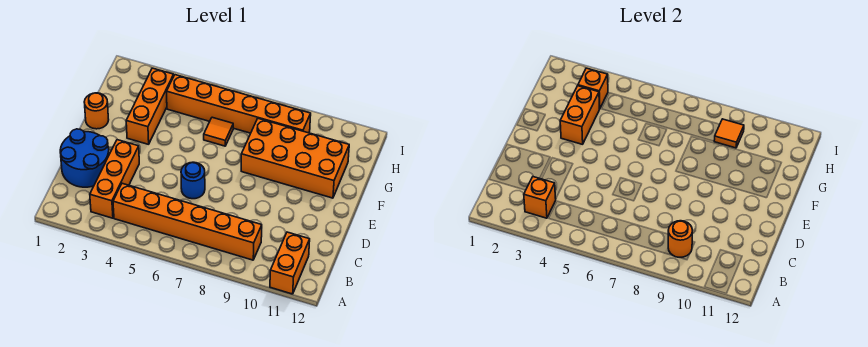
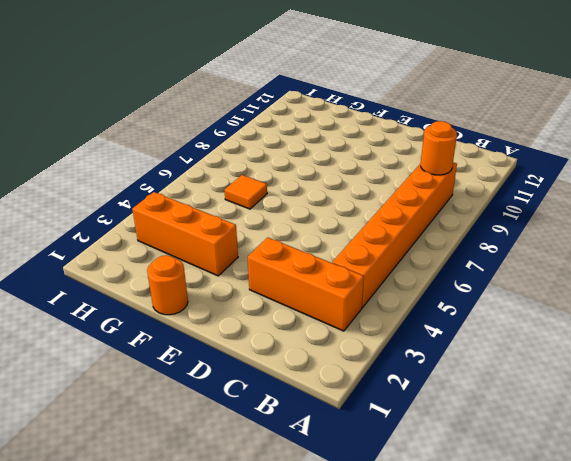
none -> orange 1x2 brick [270,232,310,294]
none -> blue 2x2 round brick [60,129,109,187]
none -> blue 1x1 round brick [181,162,205,199]

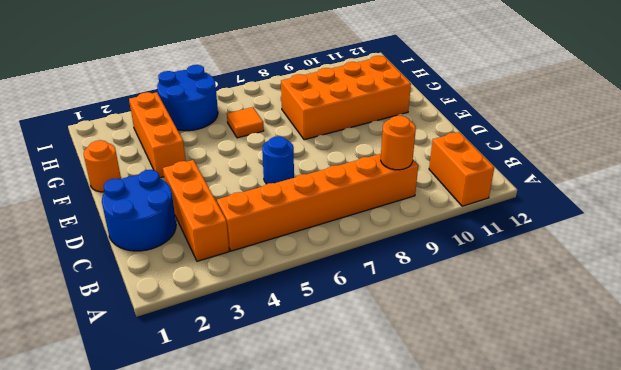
blue 2x2 round brick [157,65,218,131] -> orange 1x6 brick [167,75,311,133]
none -> orange 1x1 brick [524,177,556,218]
none -> orange 1x2 brick [560,86,599,144]
none -> orange 1x1 brick [578,68,608,109]

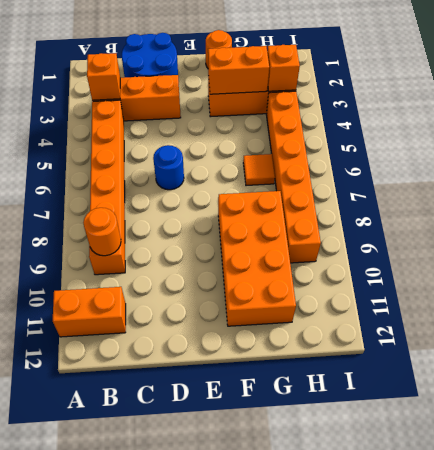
none -> orange 1x1 tile [714,119,744,148]

